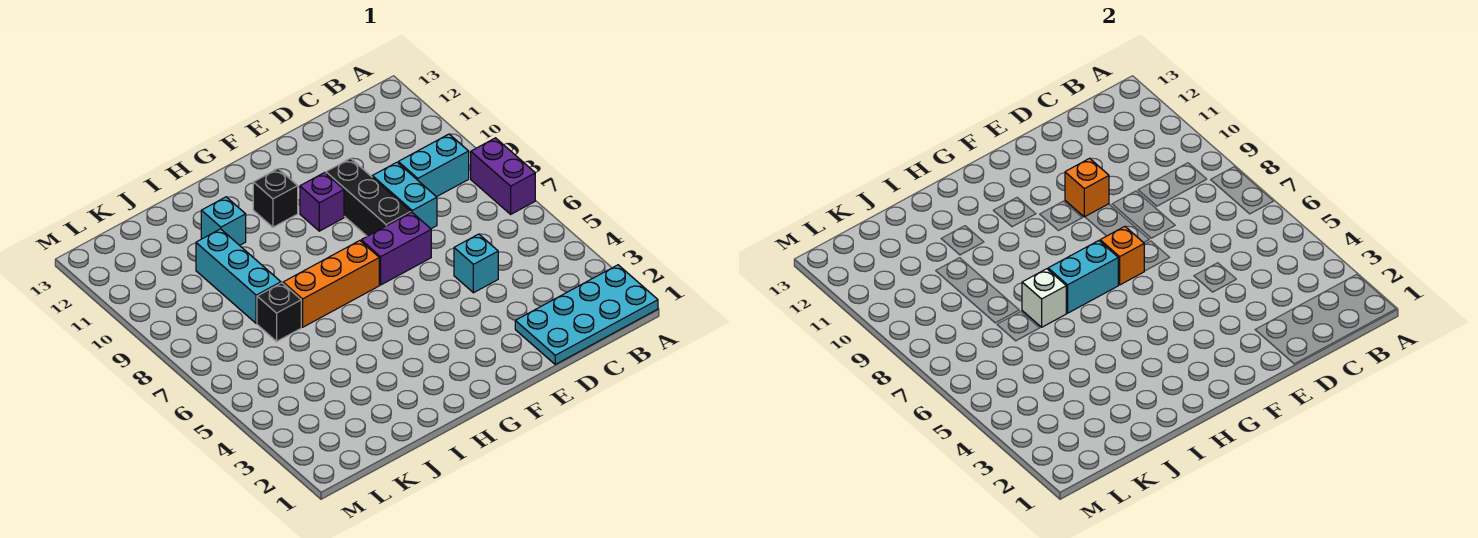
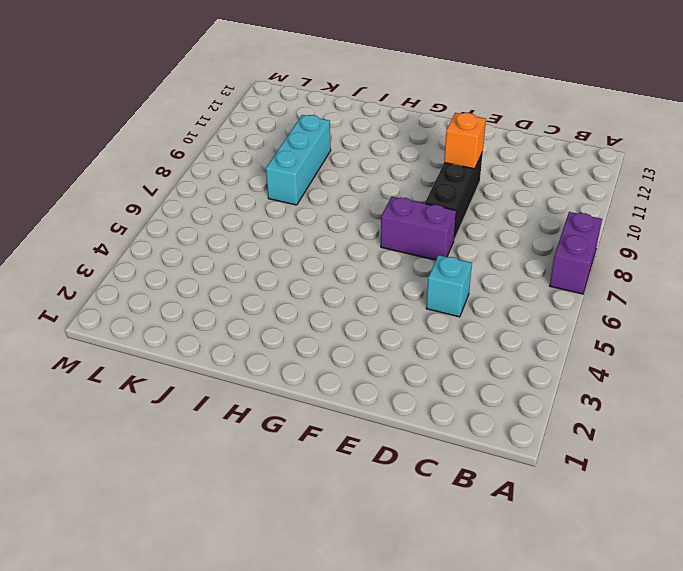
none -> cyan 2x4 plate [515,265,658,364]
none -> cyan 1x2 brick [398,134,469,197]
none -> cyan 1x2 brick [372,162,437,229]

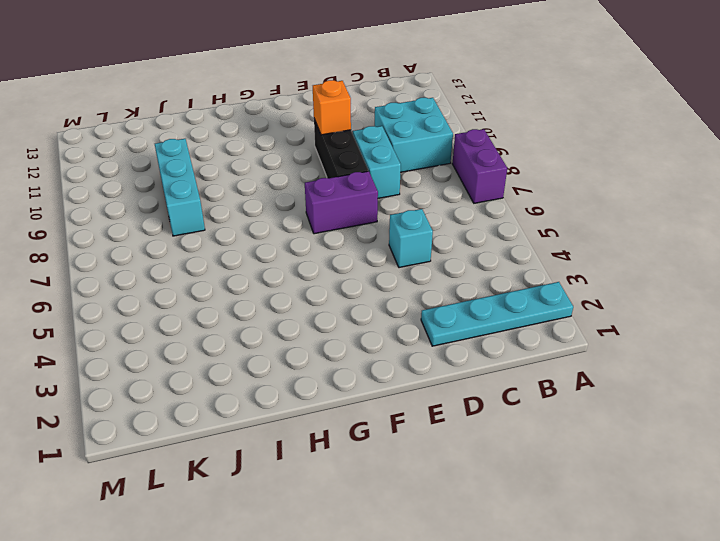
cyan 1x4 plate [421,282,573,346] -> cyan 2x4 plate [515,265,658,364]
cyan 2x2 brick [375,98,453,172] -> cyan 1x2 brick [398,134,469,197]
none -> purple 1x1 brick [300,173,344,231]
none -> orange 1x3 brick [283,241,379,327]
none -> black 1x1 brick [253,169,298,227]

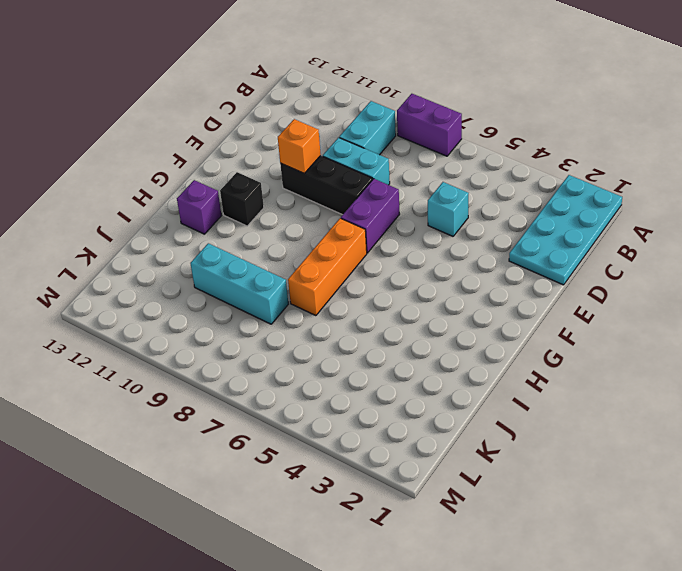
purple 1x1 brick [177,180,221,234] -> purple 1x1 brick moved to [300,173,344,231]
none -> cyan 1x1 brick [201,197,246,245]
none -> black 1x1 brick [257,283,301,341]
none -> orange 1x1 brick [1100,227,1144,285]

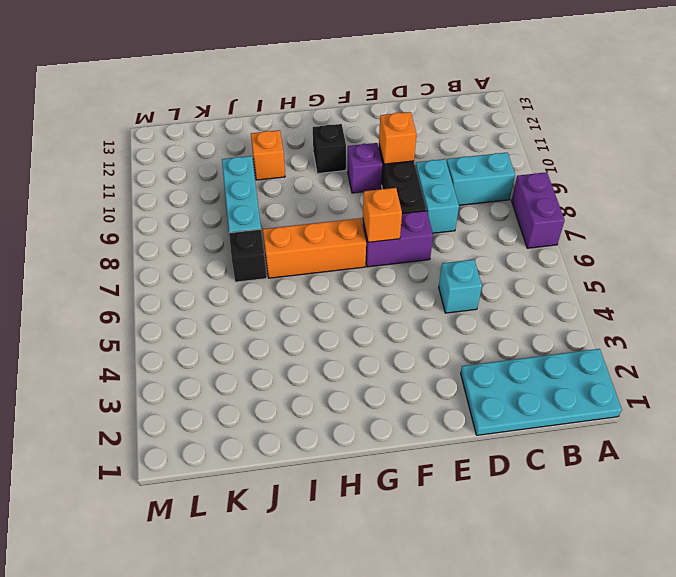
orange 1x1 brick [251,130,285,180] -> cyan 1x1 brick [201,197,246,245]
none -> cyan 1x2 brick [1048,241,1118,313]
none -> white 1x1 brick [1022,269,1066,327]

